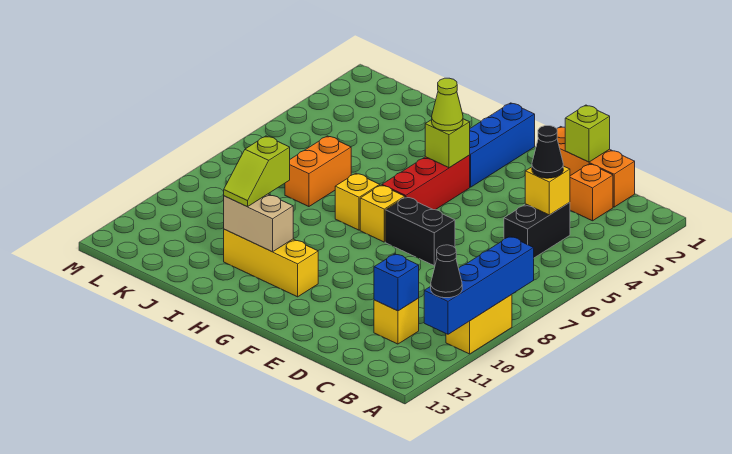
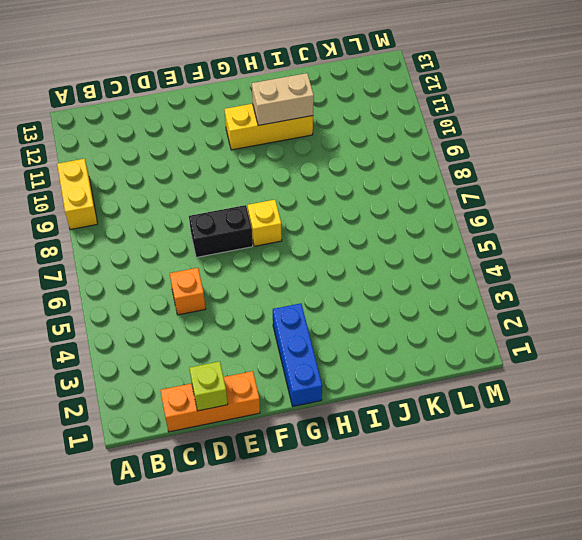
orange 1x1 brick [170,268,206,315] -> orange 1x1 brick moved to [570,164,613,221]
none -> black 1x2 brick [504,202,570,258]
none -> yellow 1x1 brick [374,299,419,344]
none -> red 1x3 brick [382,155,470,210]

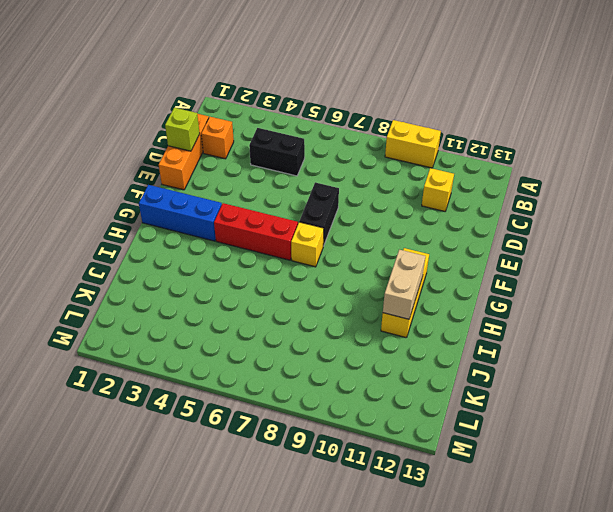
none -> yellow 1x1 brick [335,173,380,230]
none -> orange 1x2 brick [285,136,351,207]
none -> blue 1x4 brick [424,236,534,334]

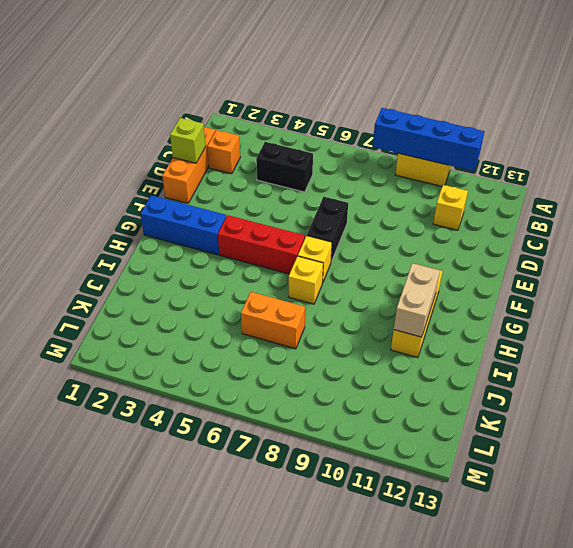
none -> yellow 1x1 brick [525,166,570,215]
none -> blue 1x1 brick [374,254,419,311]
none -> lime 1x1 brick [425,119,470,168]

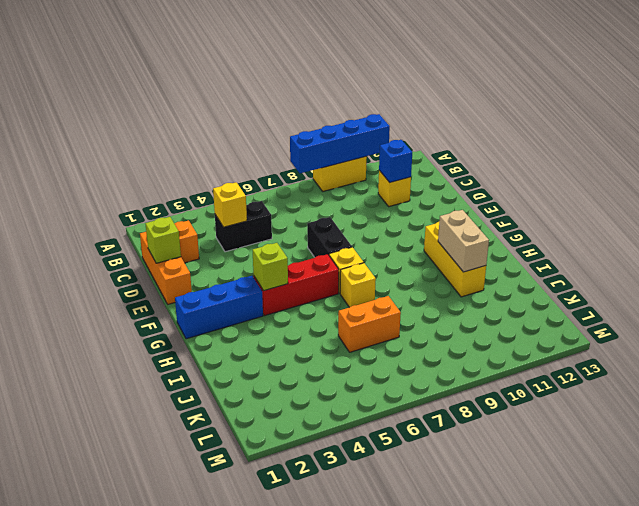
none -> black 1x1 cone [431,245,462,298]
none -> black 1x1 cone [532,126,563,178]
none -> lime 1x1 cone [432,78,463,131]

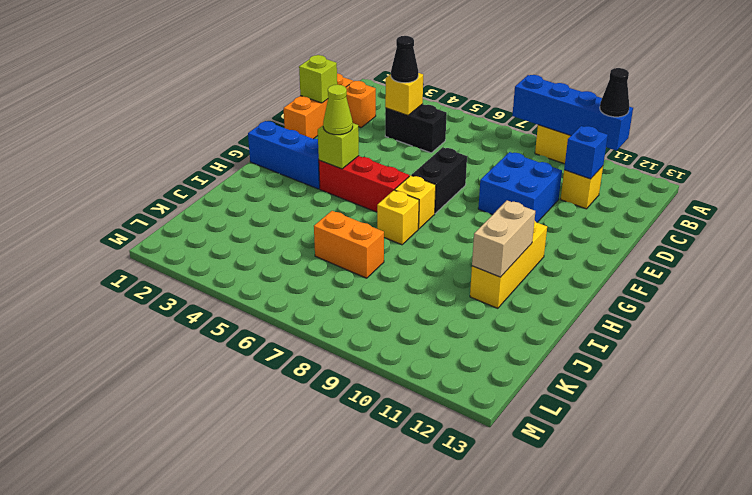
blue 2x2 brick [478,152,562,222] -> none
none -> lime 1x2 slope [224,136,290,207]

